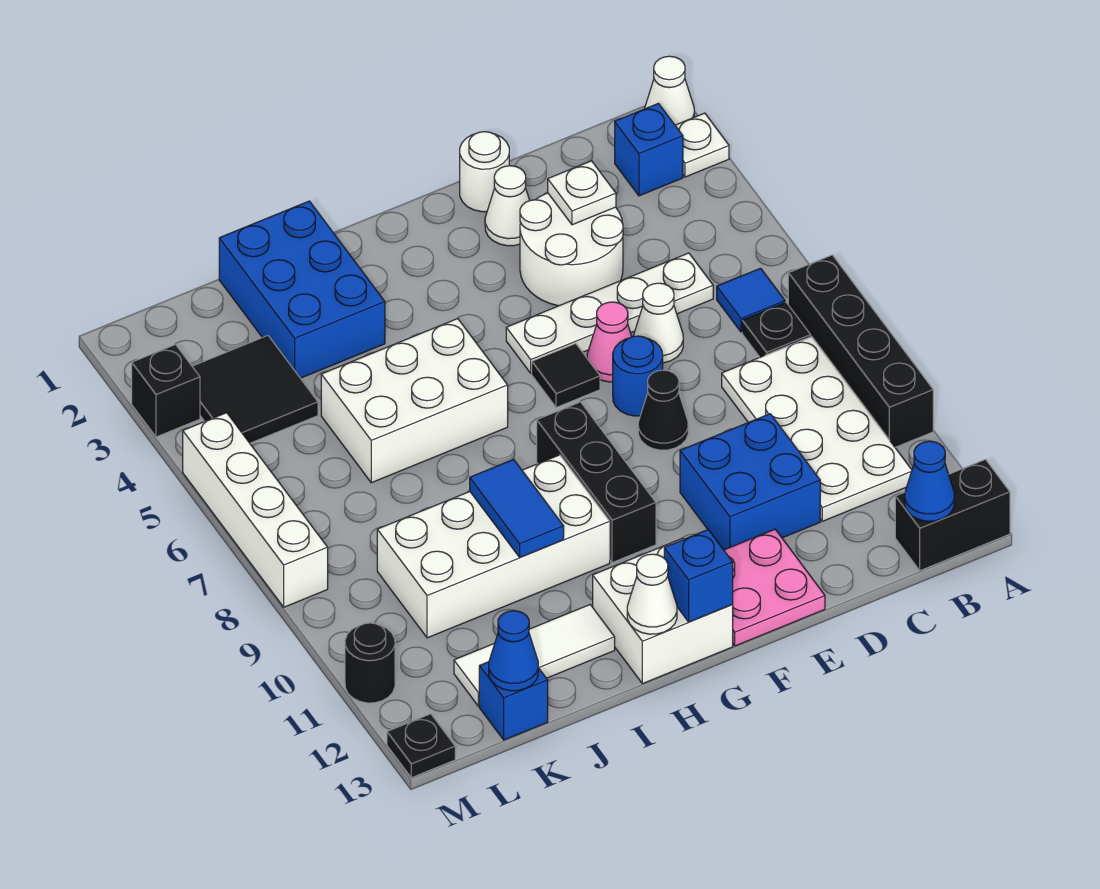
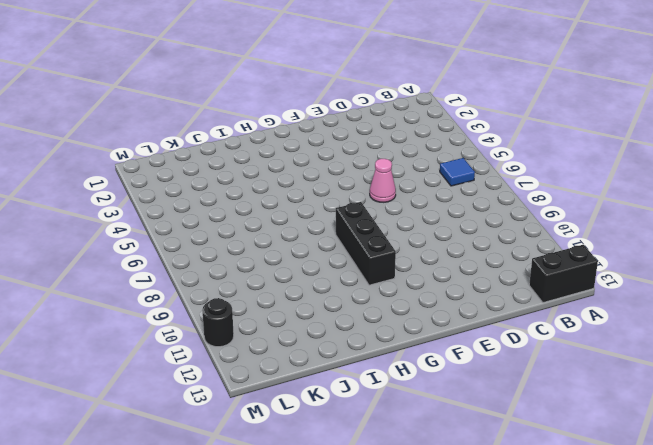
none -> white 1x1 cone [645,56,694,125]
none -> white 1x1 plate [675,113,729,177]
none -> black 1x4 brick [788,255,933,447]
none -> blue 1x1 brick [615,103,683,196]

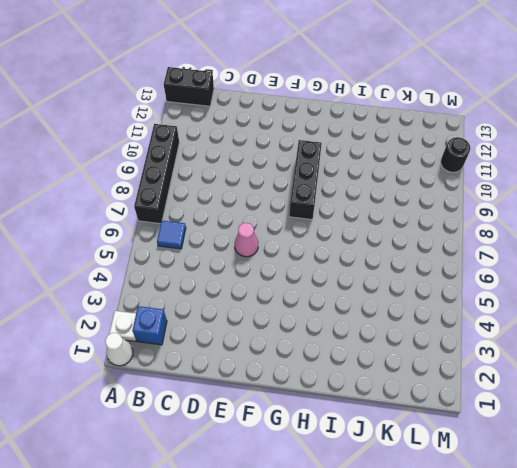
none -> black 1x1 plate [742,303,811,357]
none -> white 2x4 plate [722,336,912,521]
none -> white 1x4 plate [506,253,713,373]
none -> white 2x2 round brick [520,193,623,306]

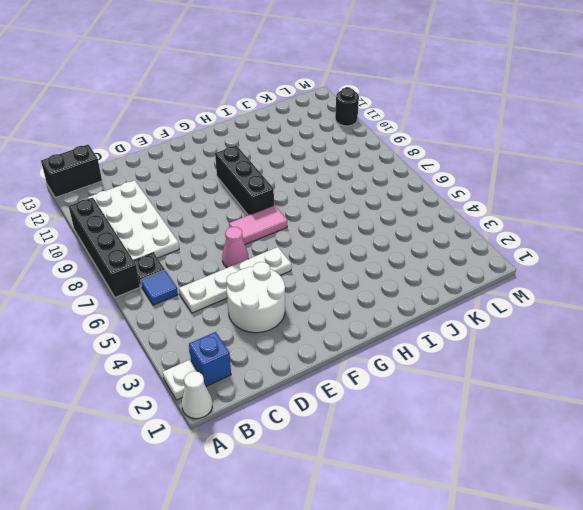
pink 1x2 tile [229,205,287,244] -> none
none -> white 1x1 cone [633,283,683,363]
none -> blue 2x2 brick [680,414,820,550]
none -> white 1x1 round brick [460,132,509,212]
none -> white 1x1 cone [485,166,530,246]

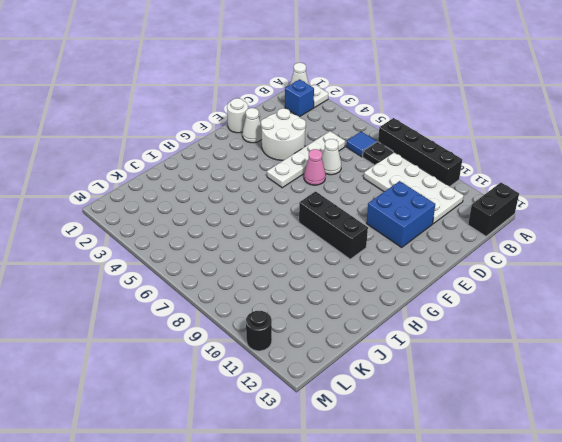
none -> blue 1x1 round brick [613,336,663,416]
none -> black 1x1 cone [638,370,688,450]
none -> pink 2x2 plate [724,529,825,646]
none -> black 1x1 tile [532,344,600,407]

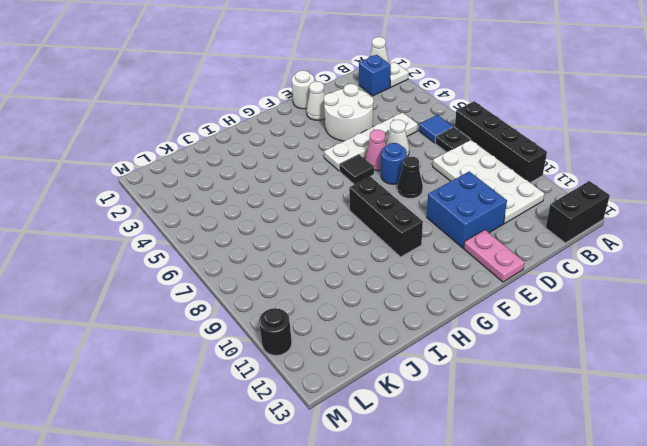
pink 1x2 plate [464,230,525,282] -> pink 2x2 plate [724,529,825,646]
none -> white 2x2 brick [593,538,733,684]
none -> white 2x3 brick [321,319,508,483]
none -> white 2x4 brick [377,455,610,638]
none -> blue 2x3 brick [219,201,385,378]

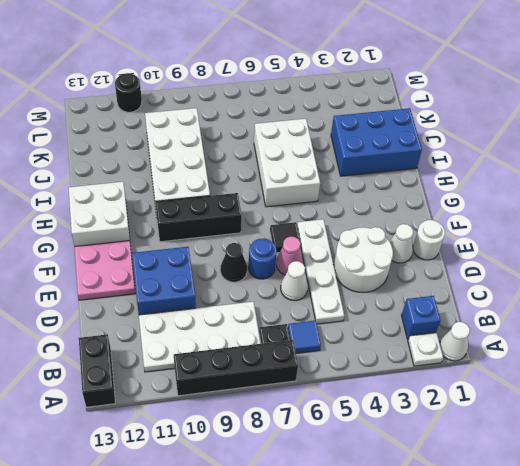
none -> white 1x3 tile [454,605,615,706]
none -> black 2x2 tile [192,336,318,443]
none -> blue 1x1 brick [479,662,548,740]
none -> black 1x1 brick [132,345,200,437]

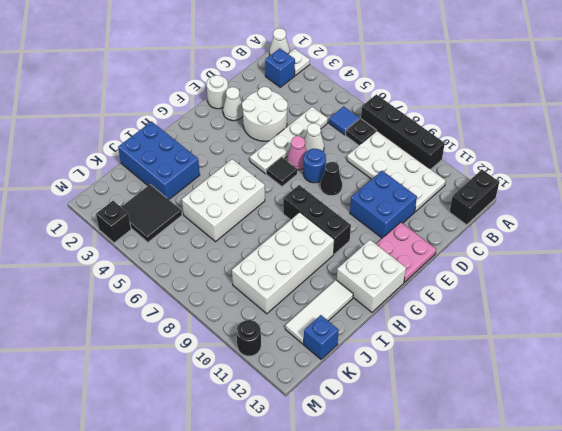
none -> white 1x4 brick [183,413,328,607]
none -> black 1x1 plate [387,714,455,778]
none -> blue 1x1 cone [905,441,955,521]
none -> white 1x1 plate [548,161,616,225]

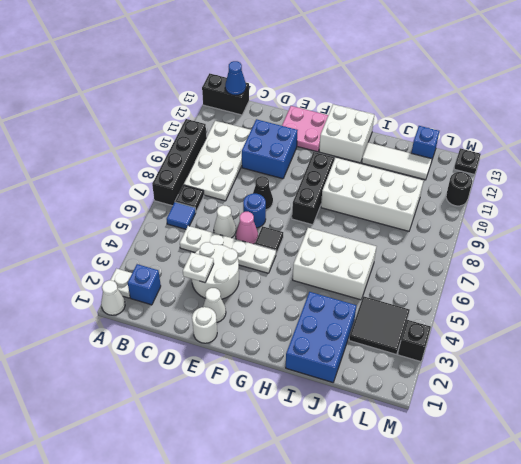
none -> white 1x4 brick [183,413,328,607]
none -> blue 1x1 brick [664,530,733,622]
none -> white 1x1 cone [627,554,677,634]
none -> blue 1x2 tile [470,459,564,557]

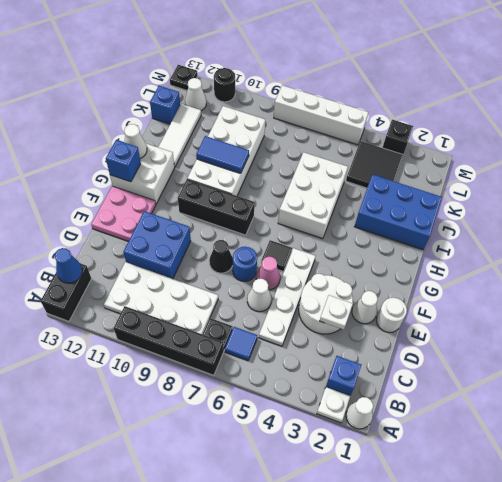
white 1x1 cone [185,78,206,111] -> none
none -> blue 1x1 cone [489,611,538,691]

